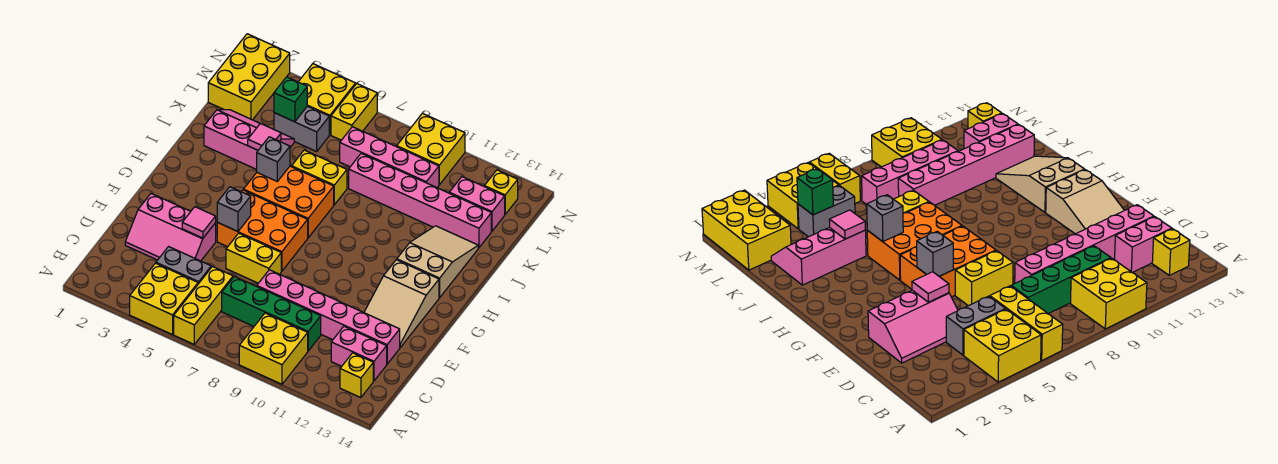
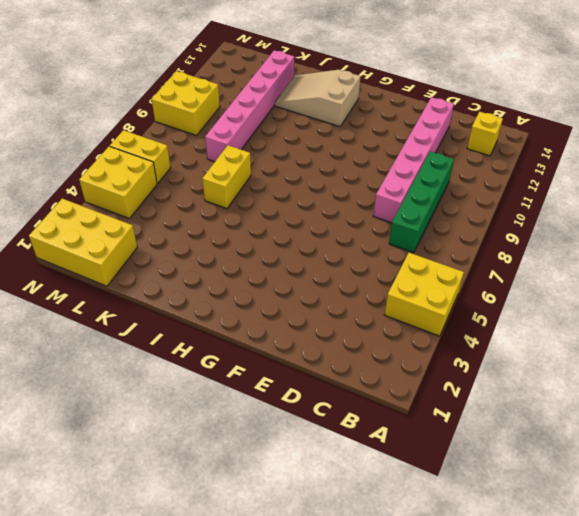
none -> yellow 1x3 brick [174,267,233,344]
none -> yellow 2x2 brick [239,313,308,384]
none -> grey 1x2 brick [156,247,211,284]
none -> pink 1x2 brick [331,326,387,381]

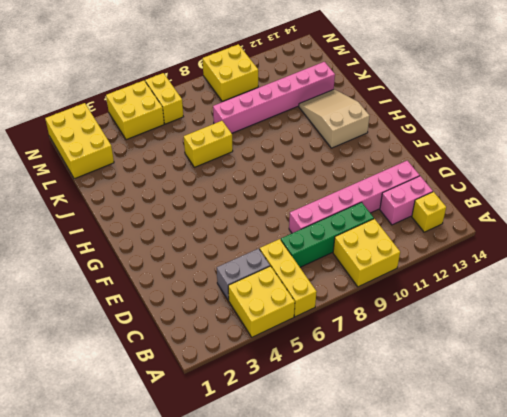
none -> pink 2x3 slope [125,194,216,261]
none -> yellow 1x2 brick [226,233,281,283]
none -> tan 2x3 slope [364,260,439,347]
none -> orange 2x3 brick [217,190,308,271]

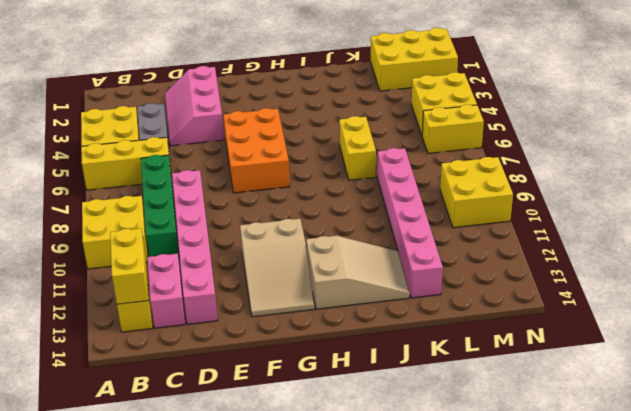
yellow 1x2 brick [110,229,149,304] -> yellow 1x2 brick moved to [226,233,281,283]
tan 2x3 slope [240,219,314,317] -> tan 2x3 slope turned to [364,260,439,347]
none -> orange 2x3 brick [243,166,334,238]
none -> pink 2x3 slope [204,110,294,170]
none -> grey 1x2 brick [274,106,329,151]
none -> pink 1x4 brick [340,127,439,188]

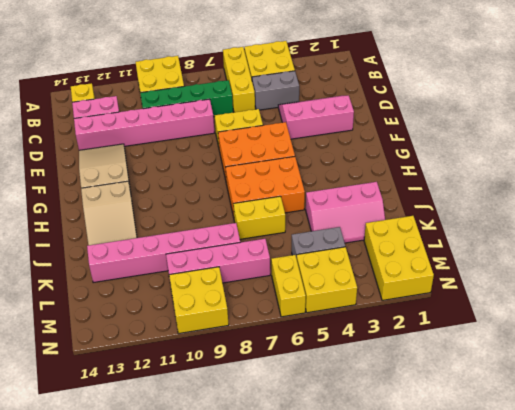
none -> pink 1x2 brick [449,177,505,231]
none -> yellow 1x1 brick [484,170,518,214]
none -> pink 1x1 tile [182,207,216,238]
none -> grey 1x1 brick [217,187,251,232]

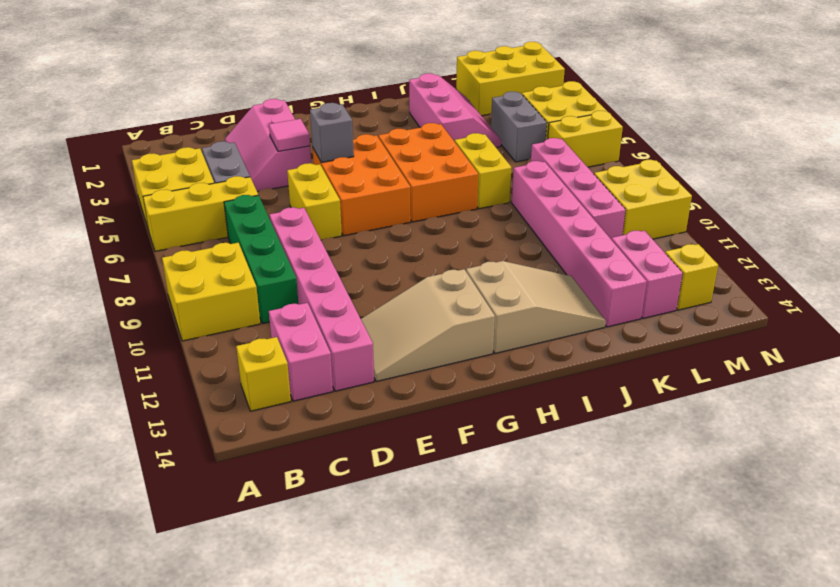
none -> grey 1x1 brick [257,137,290,181]
none -> pink 1x1 tile [248,123,281,150]
none -> green 1x1 brick [274,77,307,122]

